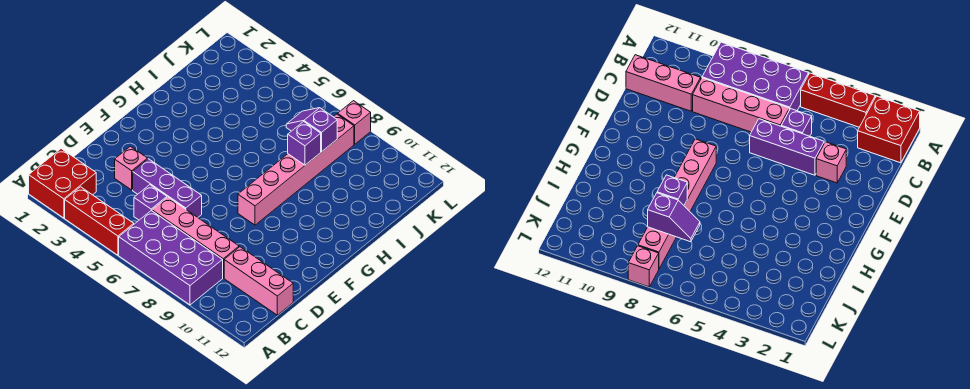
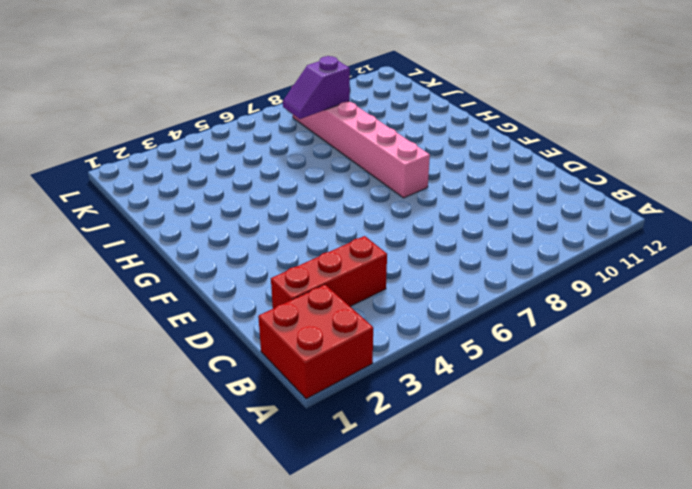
red 1x3 brick [271,236,387,309] -> red 1x3 brick moved to [65,187,134,255]
none -> purple 2x4 brick [119,211,223,305]
none -> purple 1x1 brick [134,185,167,220]
none -> pink 1x4 brick [152,197,239,278]

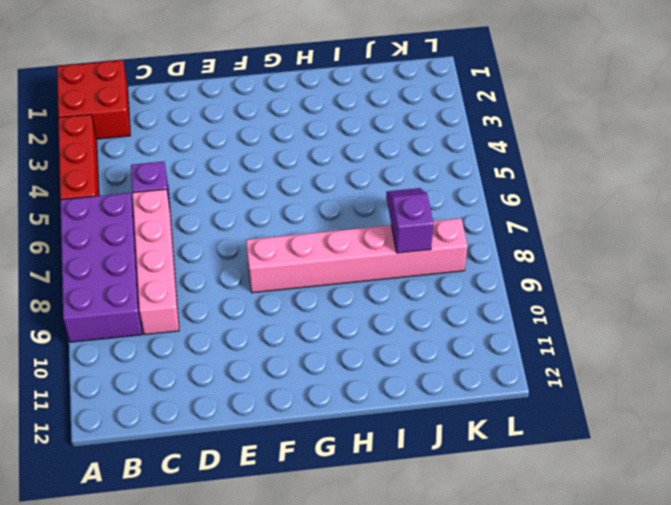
none -> pink 1x3 brick [224,247,293,315]
none -> pink 1x1 brick [115,146,148,190]
none -> purple 1x3 brick [133,159,202,217]

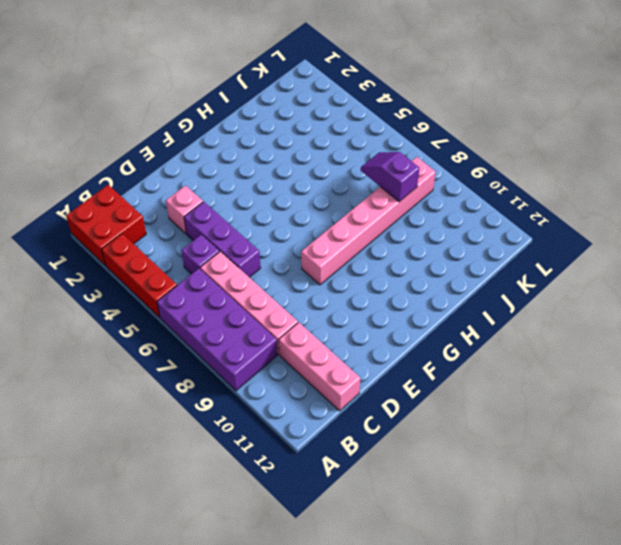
none -> pink 1x1 brick [338,101,371,144]
none -> purple 1x1 brick [288,122,321,165]

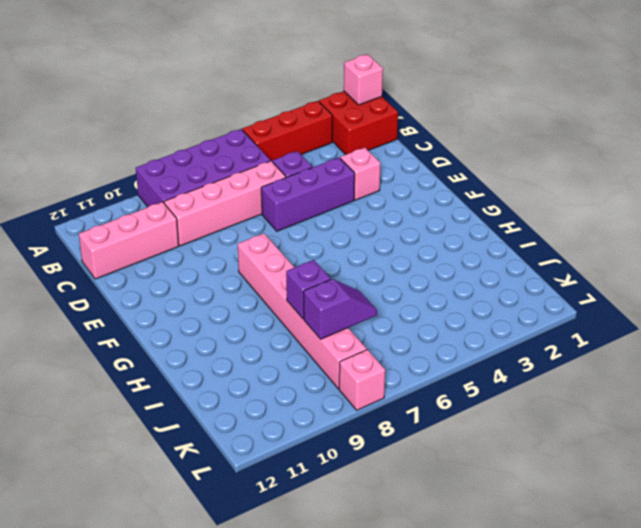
pink 1x1 brick [344,54,383,105] -> none

